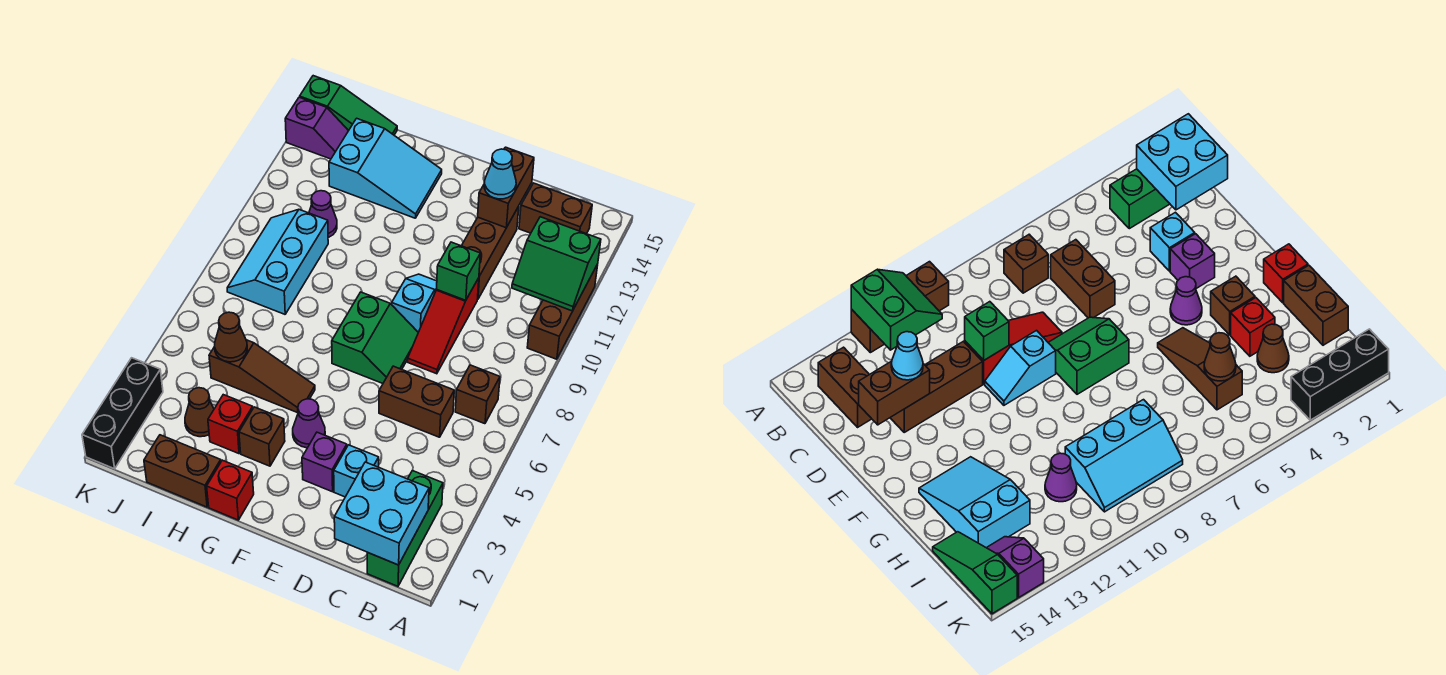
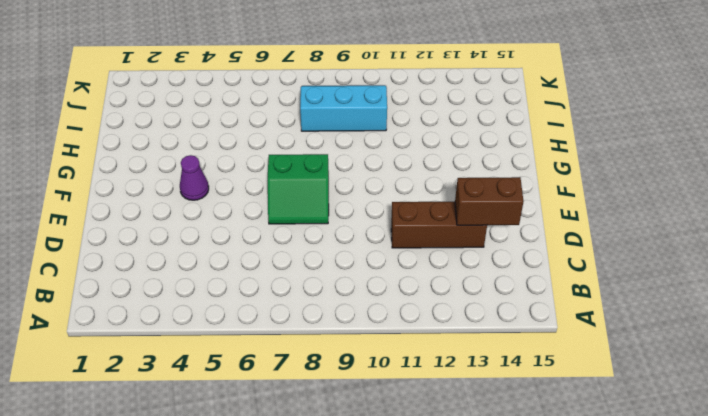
none -> brown 1x3 brick [527,264,598,359]
none -> green 1x3 brick [367,471,443,586]
none -> brown 1x1 brick [455,365,500,424]
none -> brown 1x2 brick [519,183,592,234]

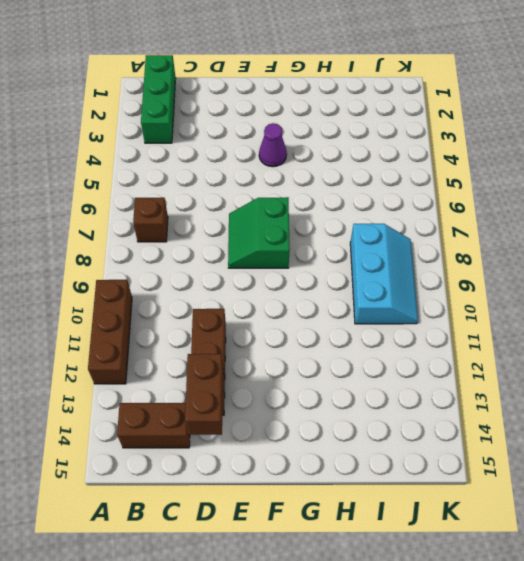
none -> brown 1x2 brick [379,366,454,437]
none -> cyan 1x1 brick [334,445,379,497]
none -> red 1x3 slope [408,278,479,374]
none -> purple 1x1 brick [302,432,347,492]

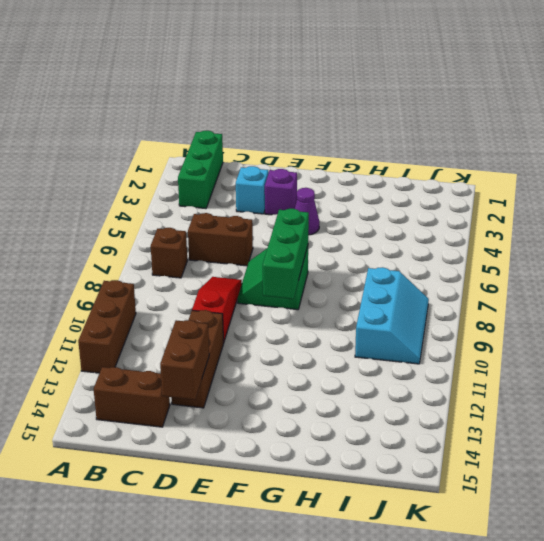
green 1x3 brick [263,209,309,299] -> none
none -> cyan 1x2 slope [392,274,437,332]
none -> red 1x1 brick [207,460,254,520]
none -> brown 1x1 brick [239,407,285,466]
none -> brown 1x3 slope [209,340,315,413]

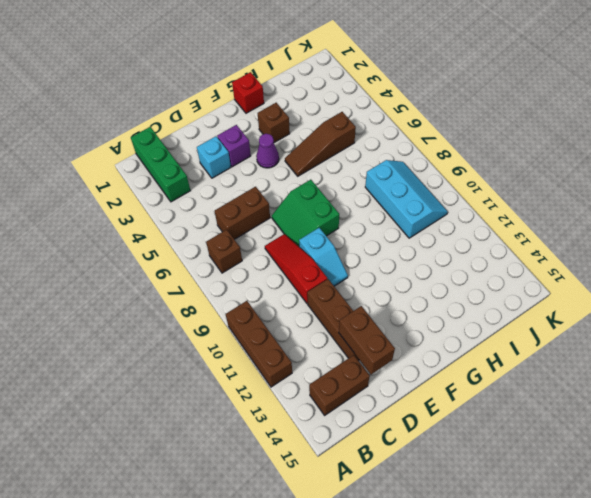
none -> cyan 2x3 slope [329,118,442,218]
none -> brown 1x2 brick [144,435,221,507]
none -> red 1x1 brick [208,395,253,454]
none -> brown 1x1 cone [185,388,214,437]

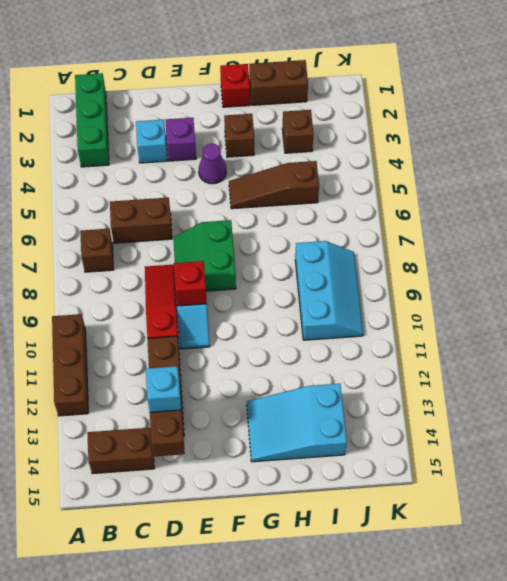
cyan 1x1 brick [146,366,181,412] -> cyan 1x1 cone [484,149,516,199]
red 1x1 brick [174,261,207,306] -> red 1x1 brick moved to [208,395,253,454]
brown 1x1 brick [282,110,314,153] -> brown 1x1 cone [185,388,214,437]
none -> purple 1x1 cone [309,191,337,237]
none -> green 1x3 slope [300,76,397,135]
none -> purple 1x2 slope [285,97,348,159]
none -> black 1x3 brick [82,358,163,469]

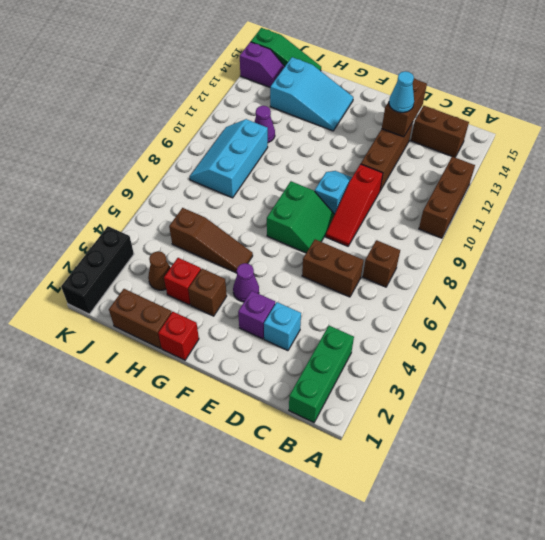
none -> green 2x2 slope [512,217,601,311]
none -> cyan 2x2 brick [334,462,429,565]
none -> green 1x1 brick [437,242,480,300]
none -> brown 1x1 cone [215,312,247,362]

